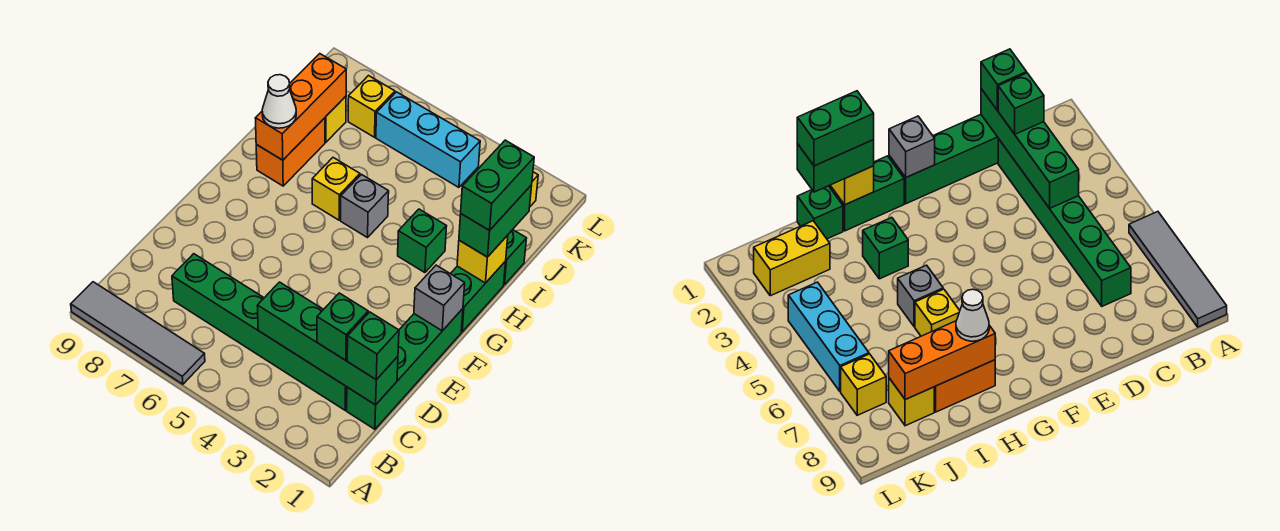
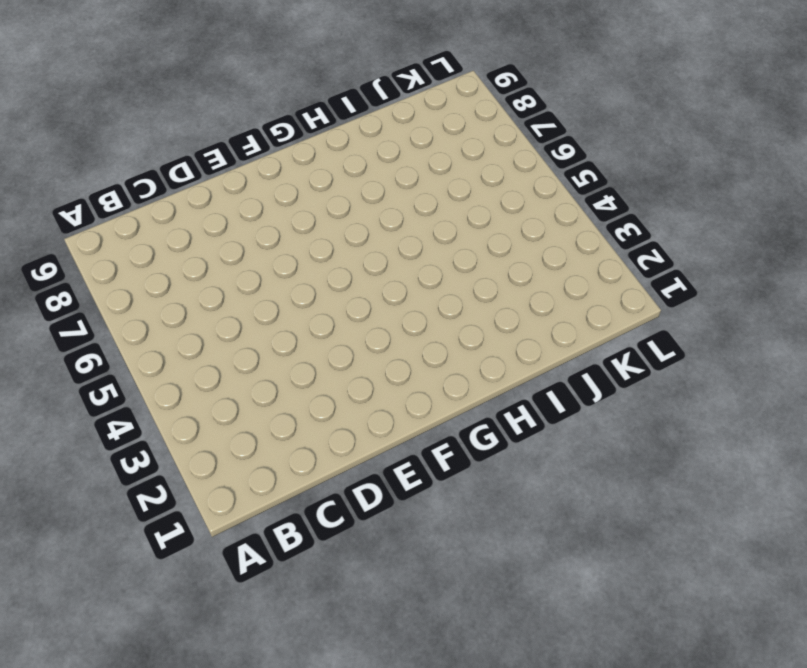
none -> grey 1x4 tile [71,282,205,384]
none -> green 1x4 brick [347,309,463,429]
none -> green 1x6 brick [172,254,347,410]

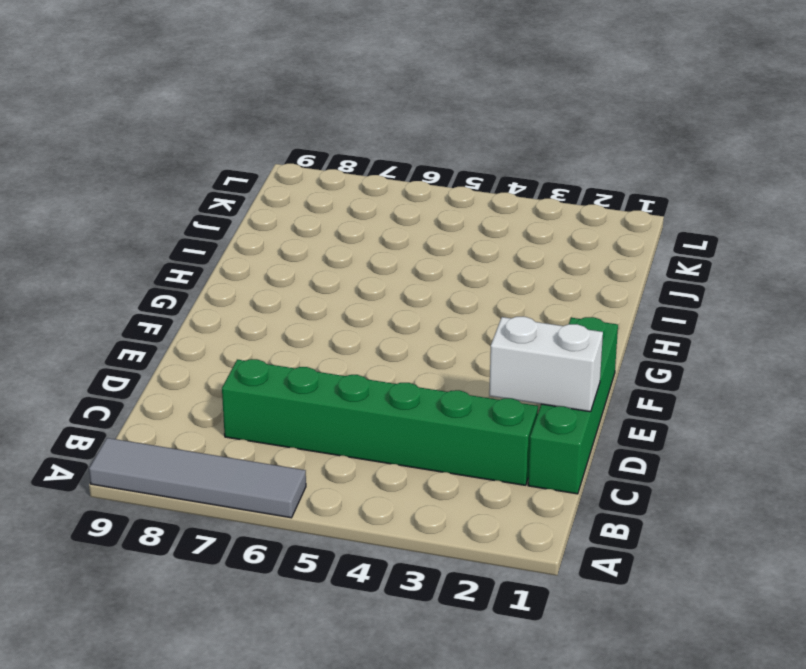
white 1x2 brick [489,317,603,412] -> none
none -> green 1x2 brick [451,261,506,332]
none -> green 1x1 brick [398,209,447,273]
none -> grey 1x1 brick [341,174,389,238]

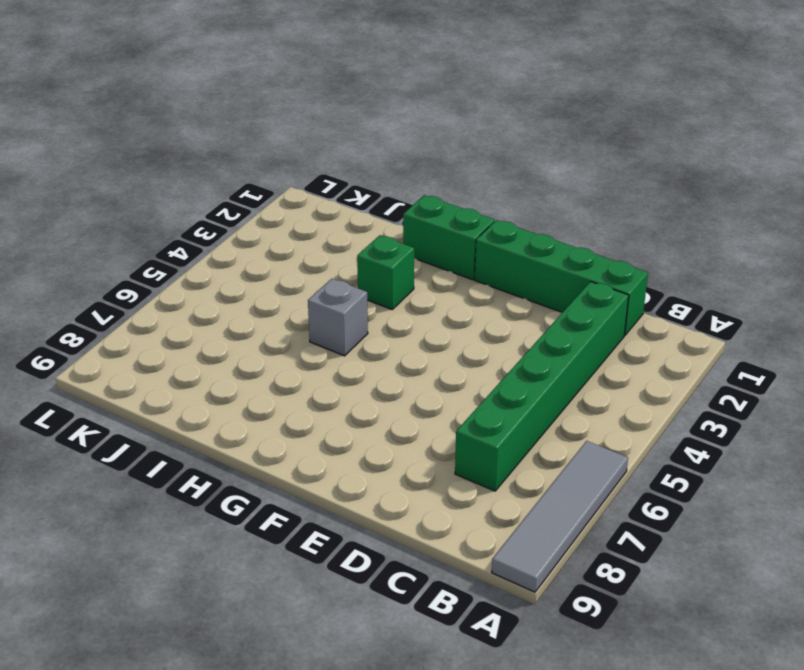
none -> yellow 1x1 brick [312,158,360,220]
none -> orange 1x2 brick [256,118,325,186]
none -> green 1x1 brick [504,230,527,285]

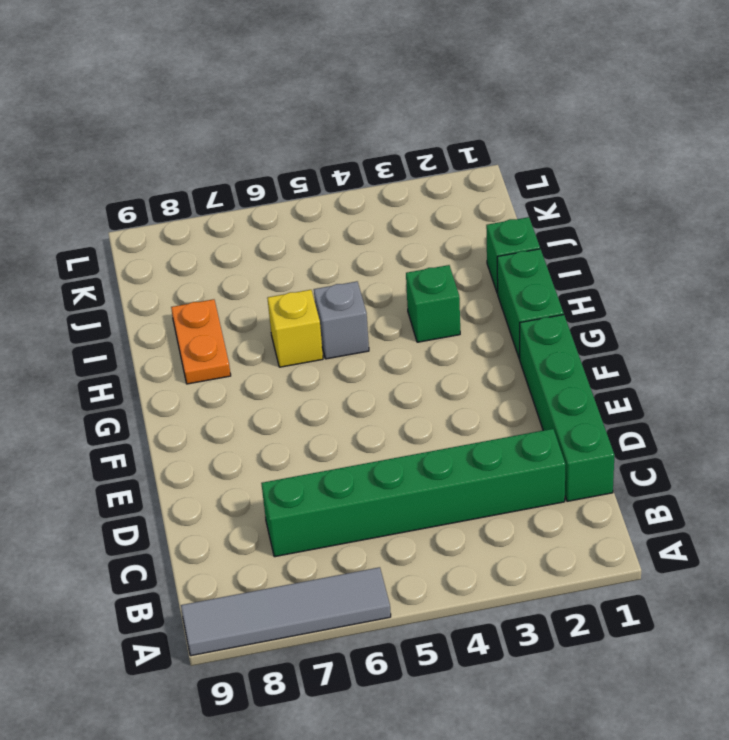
orange 1x2 plate [171,299,231,384] -> orange 1x2 brick [256,118,325,186]
none -> yellow 1x2 brick [754,221,830,296]
none -> yellow 1x1 brick [325,96,346,142]
none -> cyan 1x3 brick [376,92,480,187]

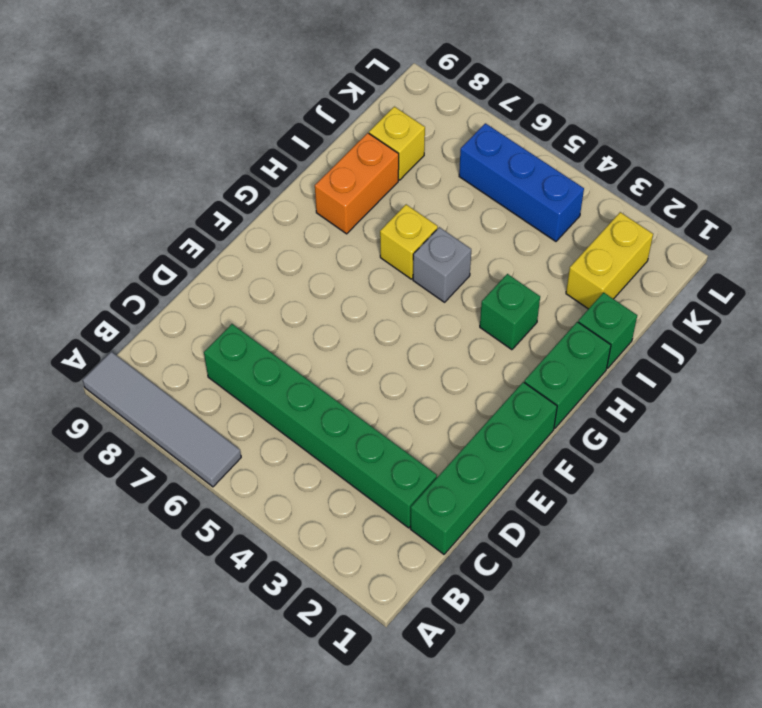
blue 1x3 brick [459,123,584,241] -> cyan 1x3 brick [376,92,480,187]
none -> yellow 1x1 brick [348,76,395,137]
none -> green 1x4 brick [257,282,398,405]
none -> grey 1x1 brick [414,265,465,331]

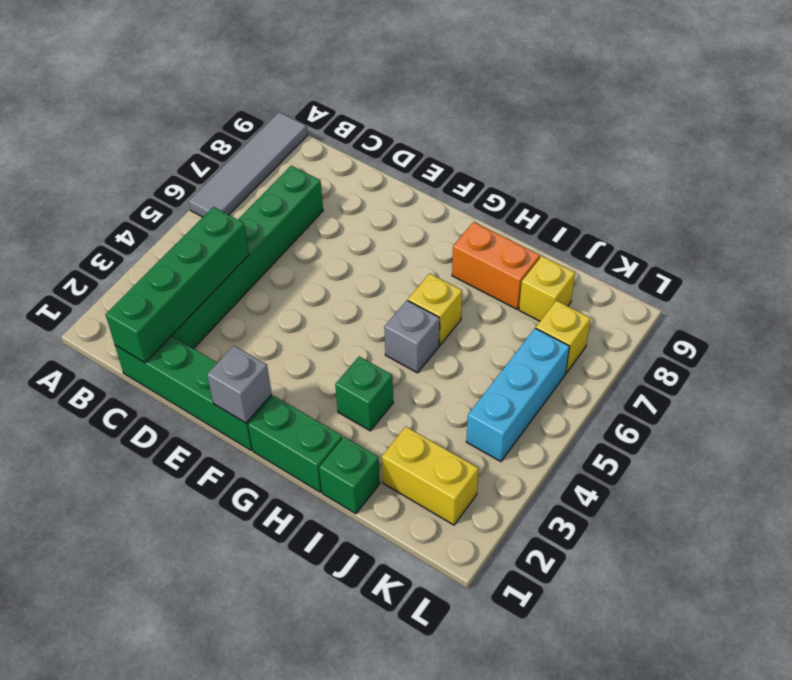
none -> yellow 1x1 brick [457,235,508,283]
none -> orange 1x3 brick [255,54,346,160]
none -> green 1x1 brick [347,312,399,380]

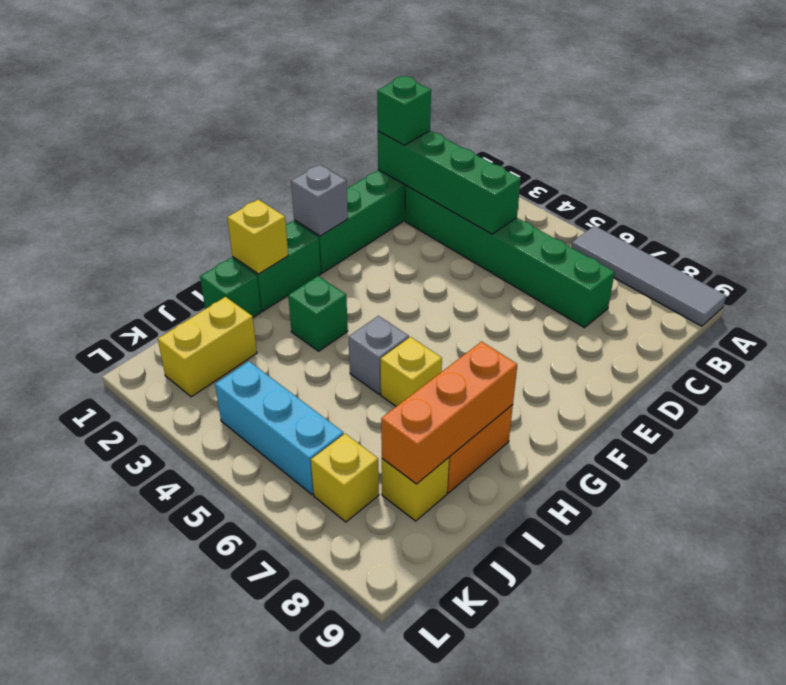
none -> green 1x1 brick [317,293,368,360]
none -> green 1x2 brick [459,185,532,257]
none -> white 1x1 cone [262,75,296,128]

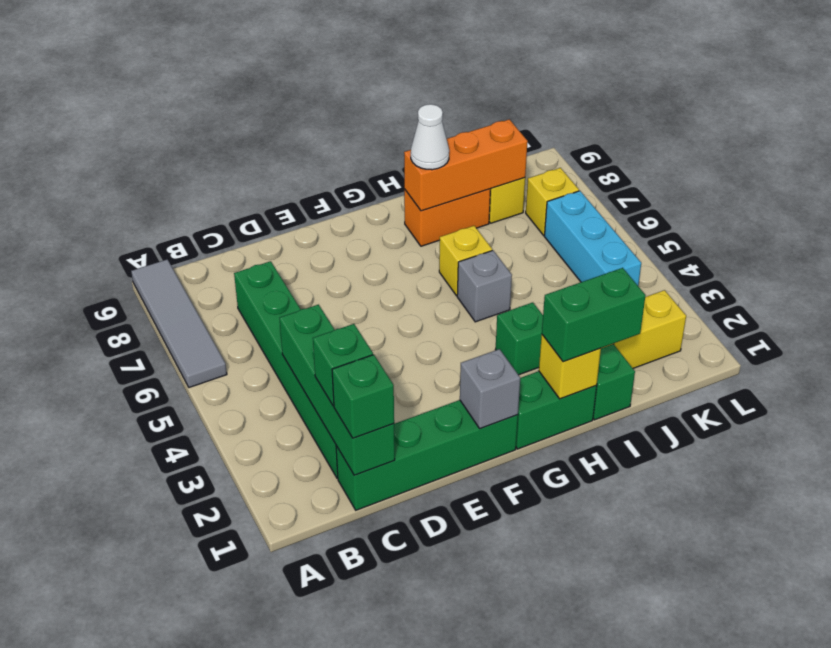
none -> green 1x2 brick [461,140,534,230]

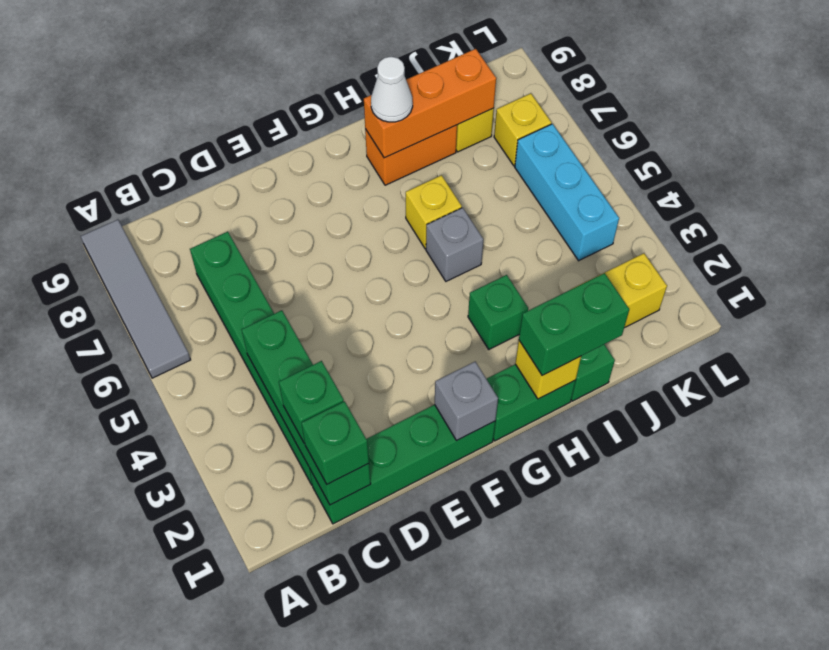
none -> green 1x2 brick [461,140,534,230]

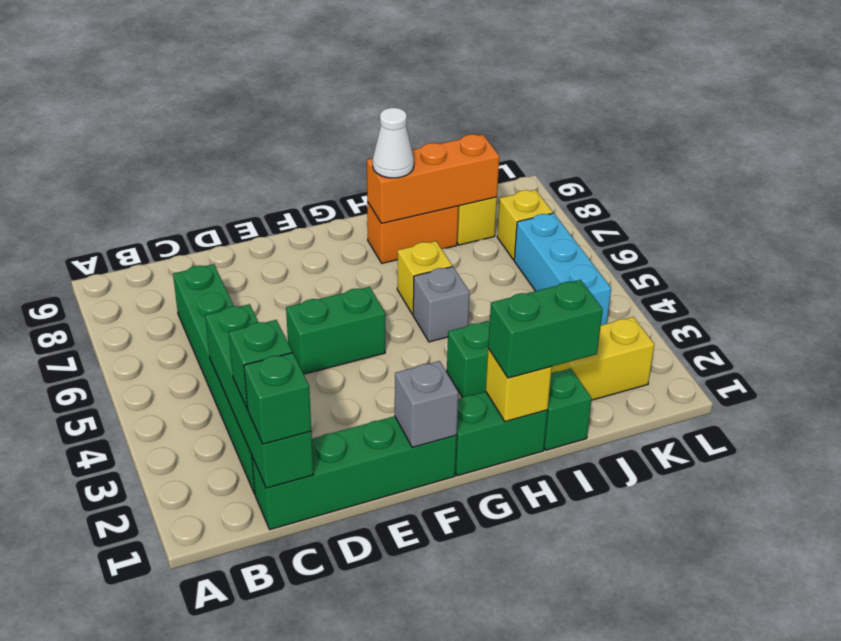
green 1x2 brick [286,287,385,374] -> green 1x2 brick moved to [461,140,534,230]
none -> grey 1x4 tile [71,282,205,384]

